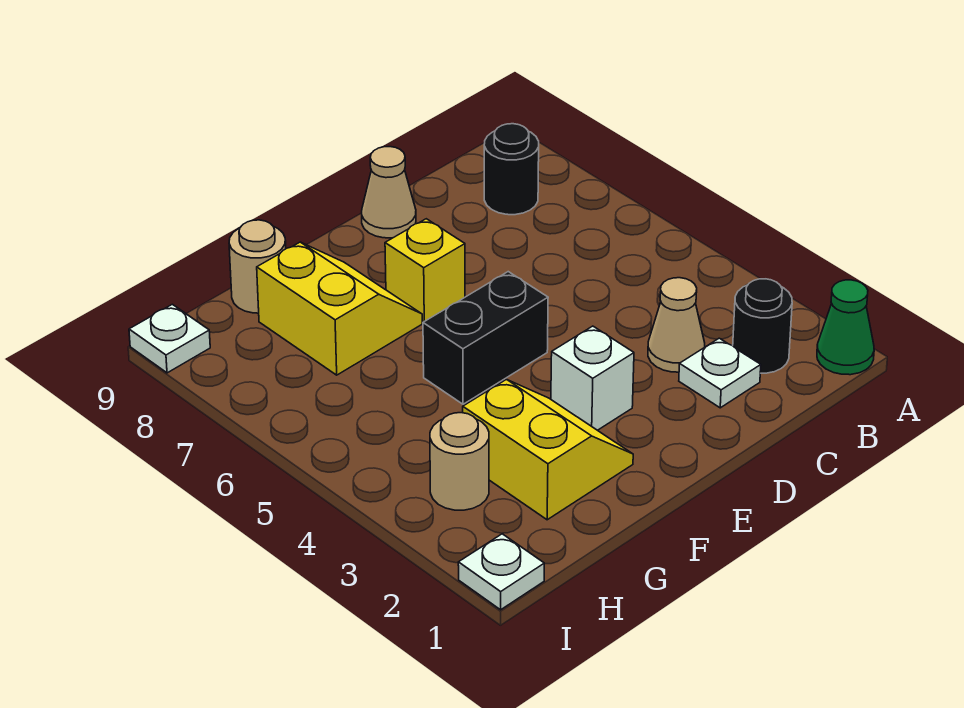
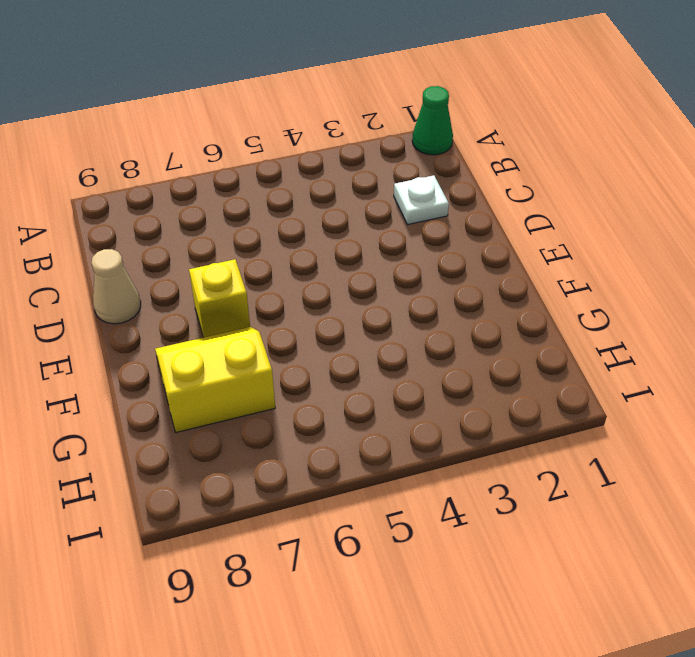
none -> black 1x1 round brick [733,279,792,373]
none -> black 1x1 round brick [484,124,539,215]
none -> tan 1x1 cone [648,278,705,372]

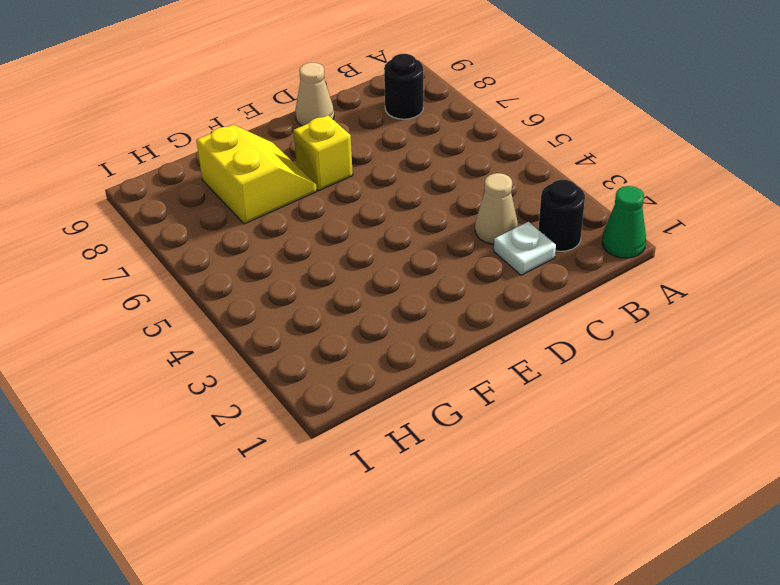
none -> white 1x1 brick [551,326,634,430]
none -> black 1x2 brick [423,272,548,404]
none -> yellow 2x2 slope [463,379,633,520]

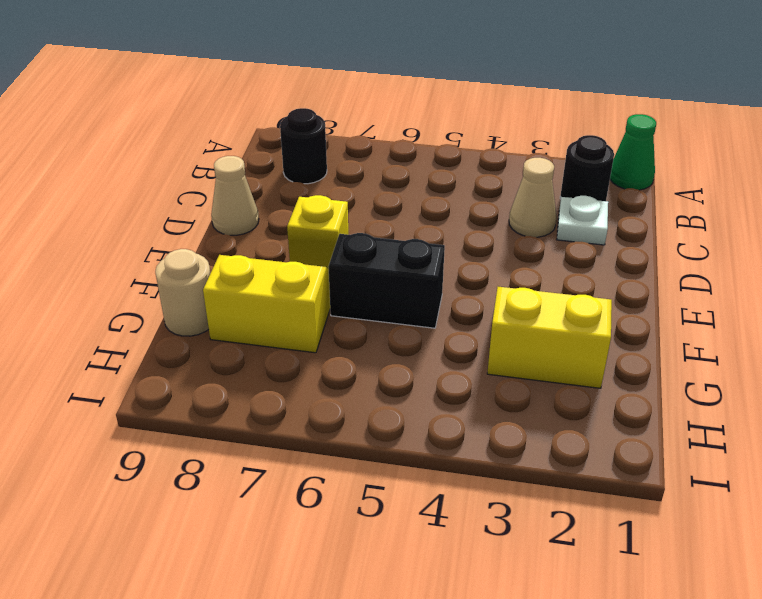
black 1x2 brick [328,233,445,328] -> black 1x2 brick turned to [423,272,548,404]
none -> white 1x1 brick [551,326,634,430]
none -> tan 1x1 round brick [430,413,489,510]
none -> white 1x1 plate [458,534,544,610]

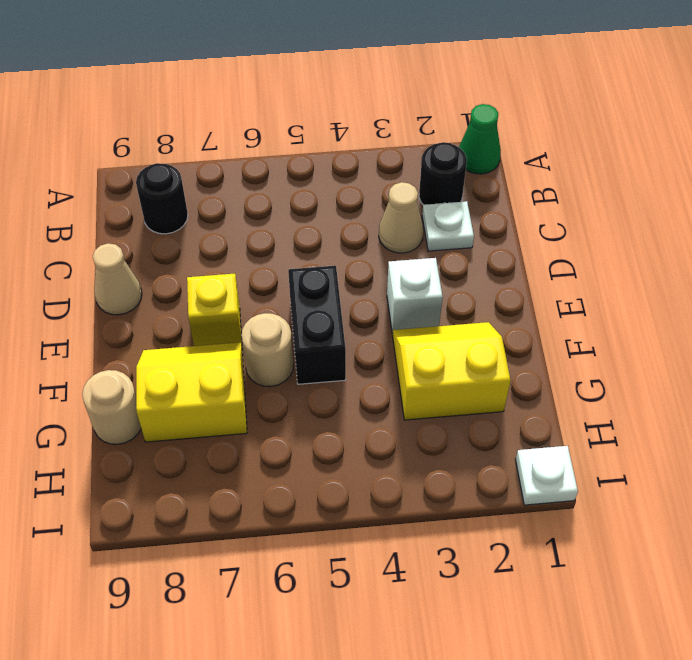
tan 1x1 round brick [241,313,293,387] -> tan 1x1 round brick moved to [430,413,489,510]
none -> white 1x1 plate [129,304,210,373]

